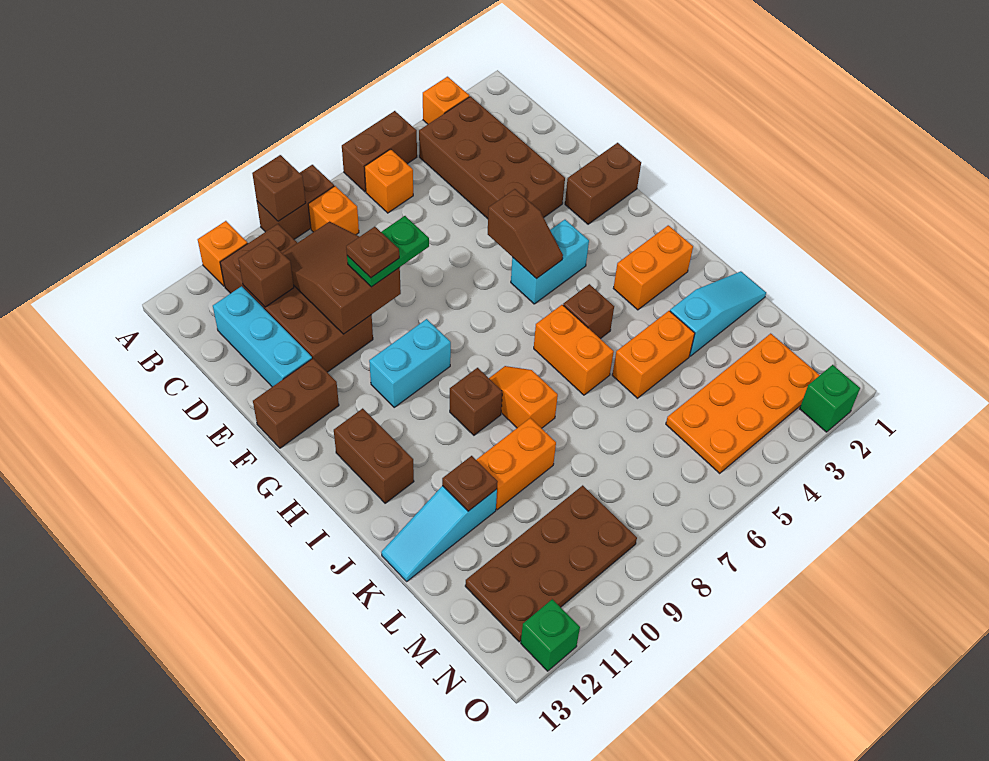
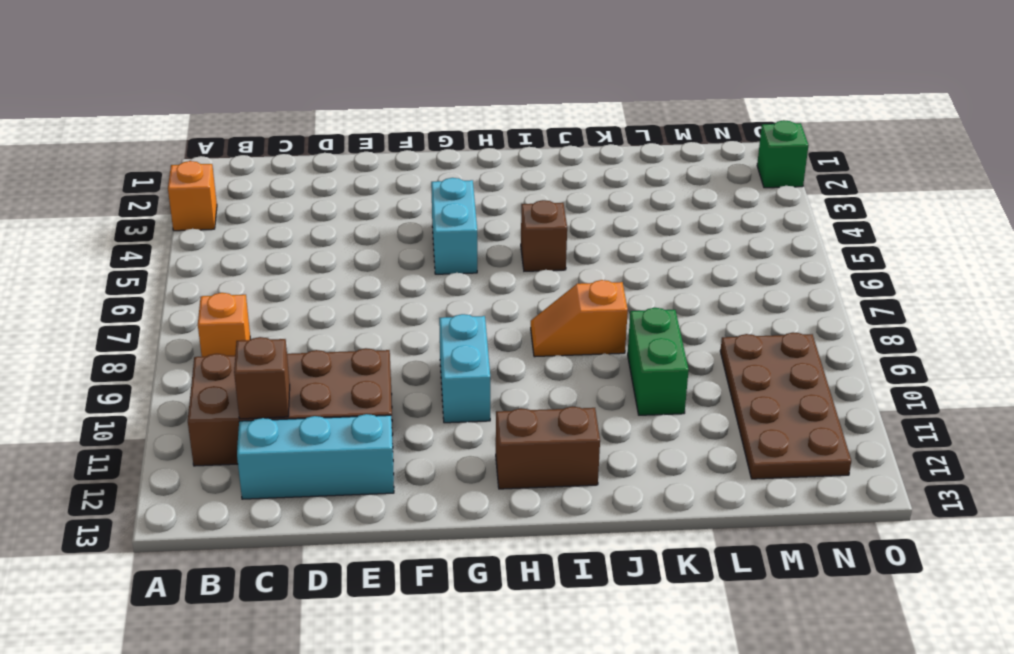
green 1x2 brick [628,308,689,415] -> orange 1x2 brick [476,418,556,510]
none -> brown 1x2 brick [342,111,417,192]
none -> brown 1x2 brick [257,165,334,239]
none -> orange 1x1 brick [198,221,248,286]
none -> brown 2x4 brick [419,96,565,219]

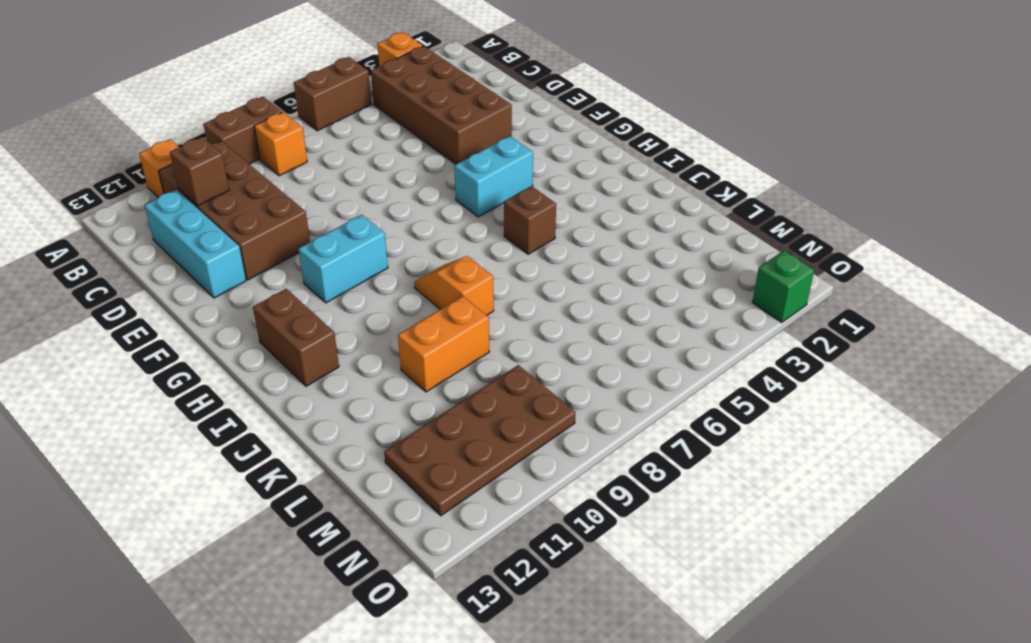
none -> orange 1x1 brick [365,149,413,213]
none -> brown 1x2 brick [565,143,641,224]
none -> brown 1x2 brick [253,358,339,448]
none -> orange 1x2 brick [613,225,693,310]

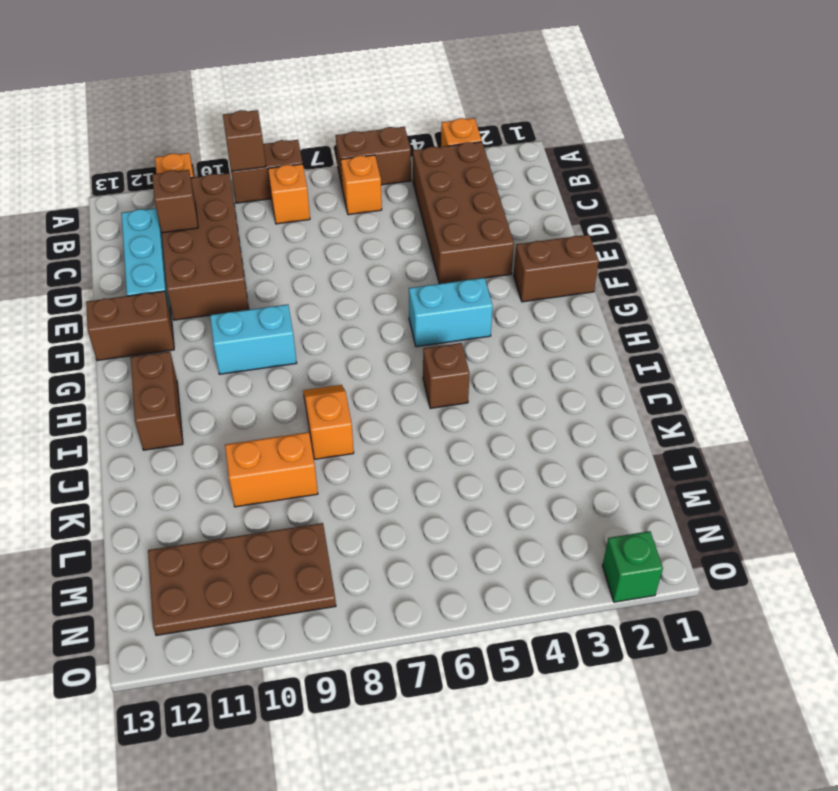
none -> orange 1x2 brick [613,225,693,310]
none -> orange 1x2 brick [534,305,614,395]
none -> brown 1x1 brick [450,368,502,435]
none -> cyan 1x3 slope [670,271,766,356]

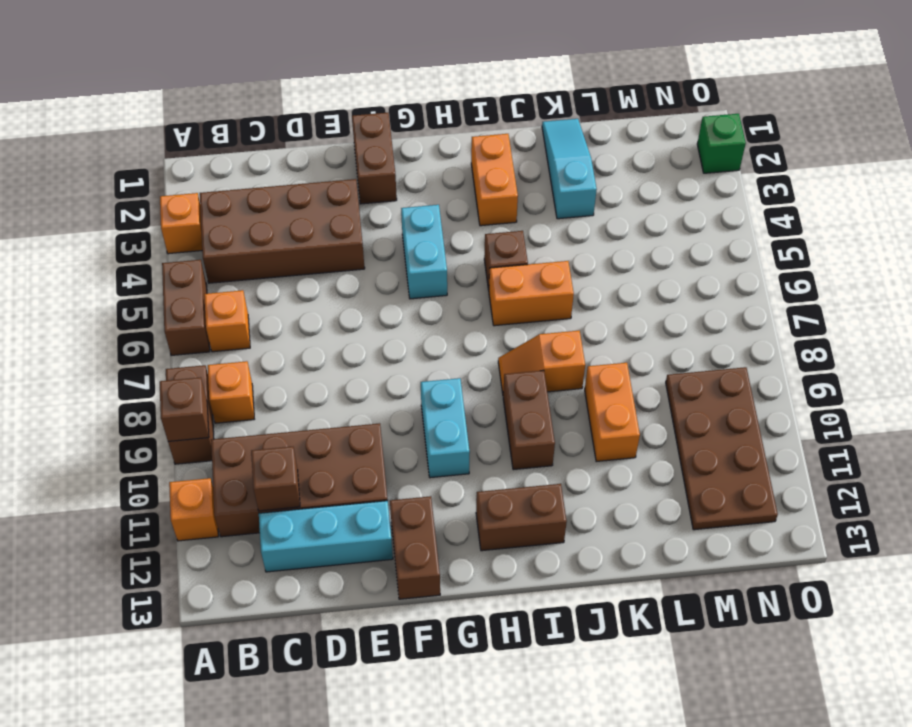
brown 1x2 brick [503,370,555,470] -> brown 1x1 brick [450,368,502,435]
none -> orange 1x2 brick [612,311,695,398]
none -> cyan 1x3 slope [381,486,497,581]
none -> orange 2x4 plate [666,333,820,474]
none -> green 1x1 brick [521,599,580,671]

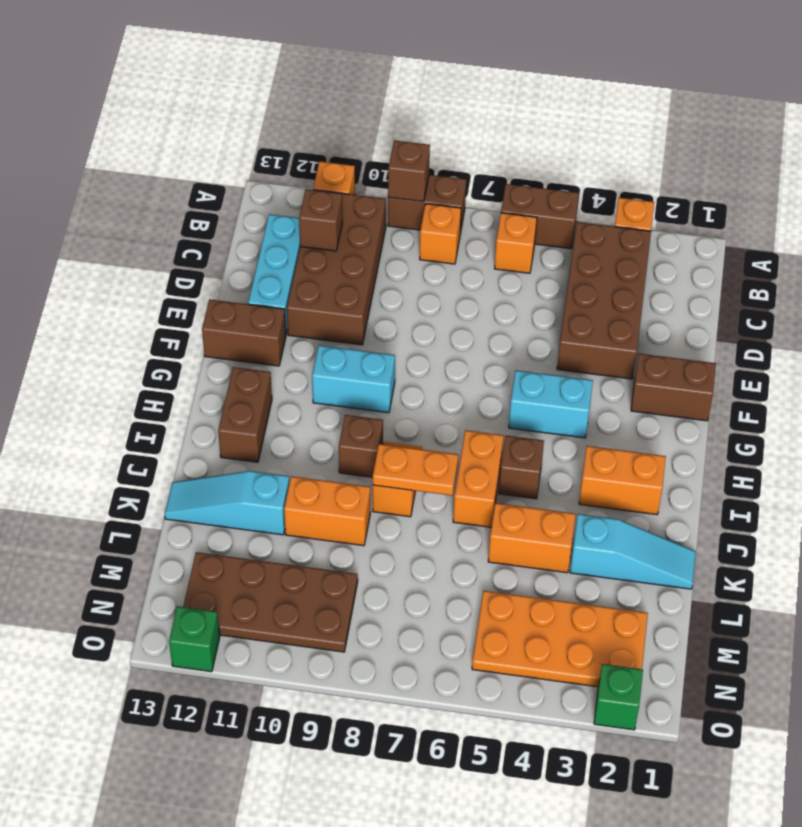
orange 1x2 plate [373,444,458,495] -> none
none -> brown 2x3 slope [282,222,401,334]
none -> brown 1x2 slope [488,189,563,279]
none -> brown 1x1 plate [442,456,498,511]
none -> green 1x2 plate [347,216,429,287]

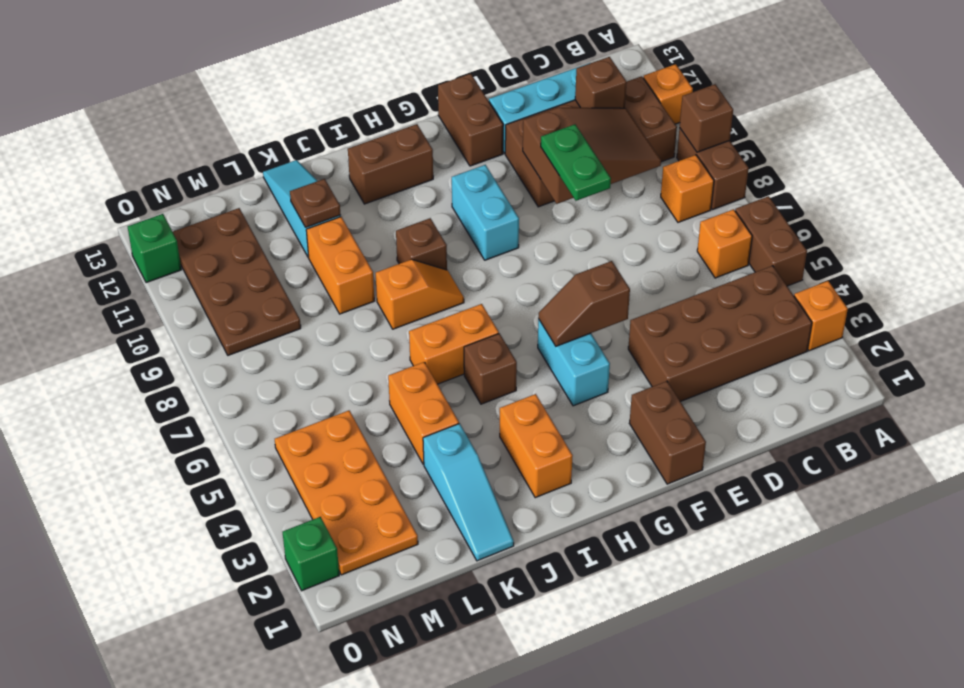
none -> brown 1x1 plate [346,227,399,278]

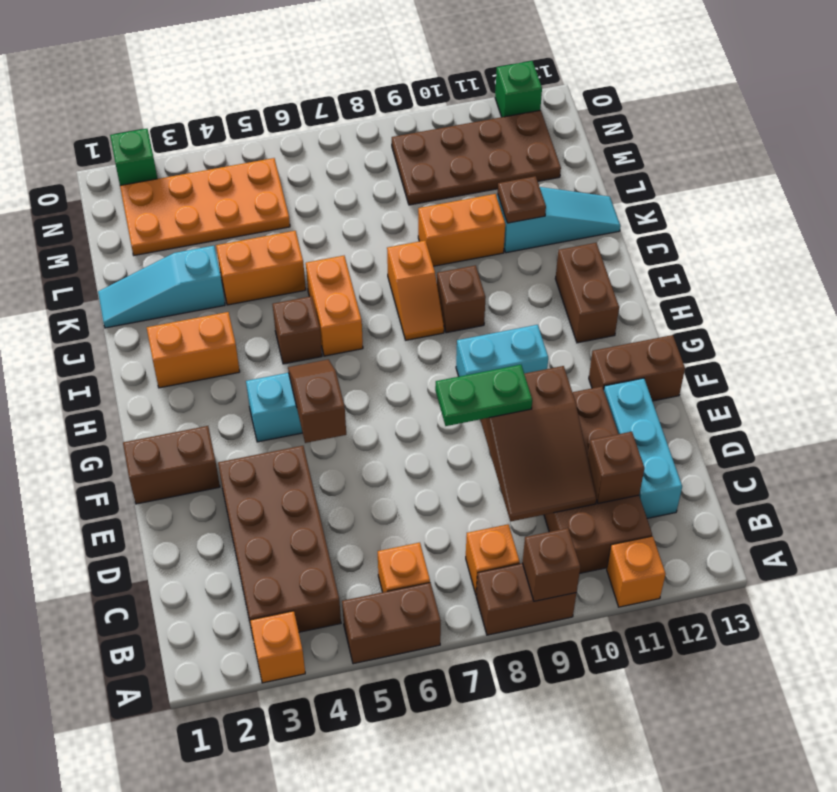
none -> brown 1x1 plate [346,227,399,278]

